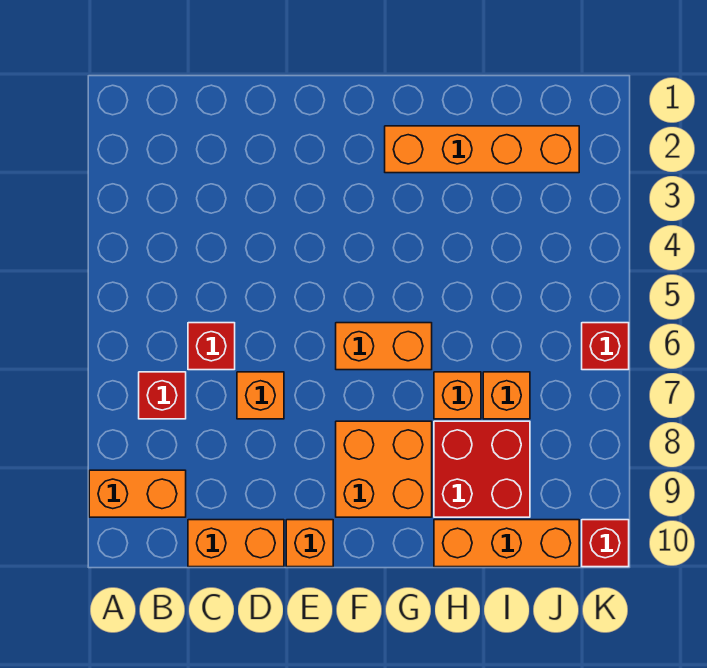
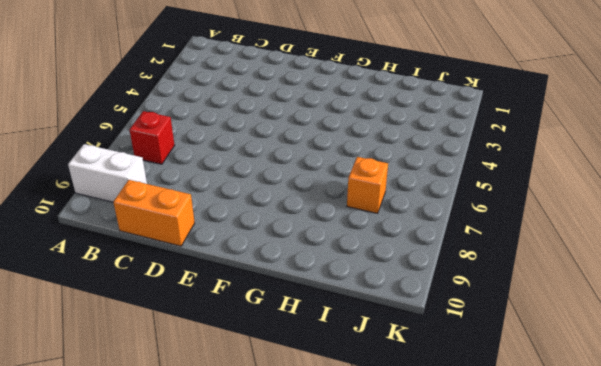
white 1x2 brick [68,144,147,202] -> orange 1x2 brick [89,470,186,517]
none -> red 1x1 brick [188,323,235,370]
none -> orange 1x1 brick [237,372,284,419]
none -> orange 1x1 brick [286,520,333,567]

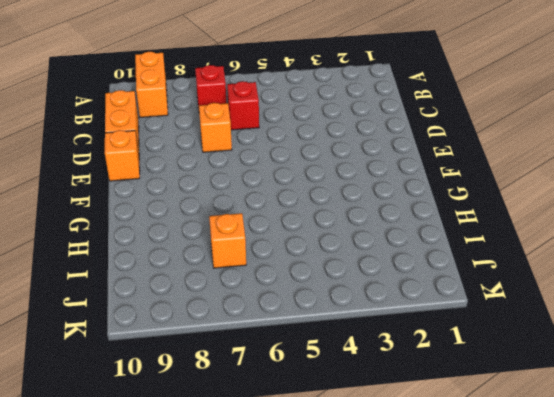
none -> orange 1x2 brick [336,323,432,370]
none -> orange 2x2 brick [336,421,432,517]
none -> orange 1x4 brick [385,126,579,173]

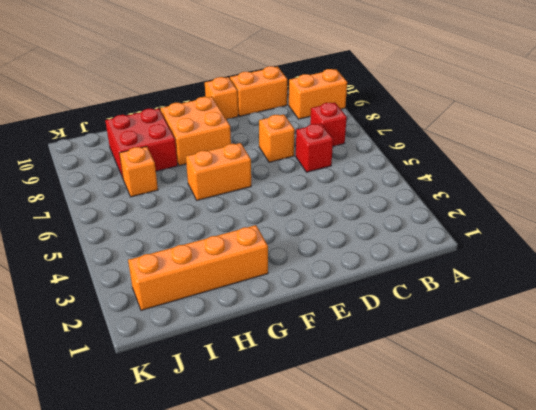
none -> orange 1x1 brick [434,372,481,419]
none -> orange 1x3 brick [434,520,579,567]
none -> red 1x1 brick [582,323,629,370]

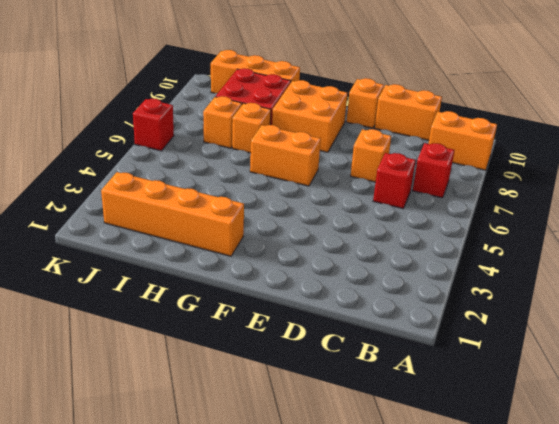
none -> red 1x1 brick [582,520,629,567]

